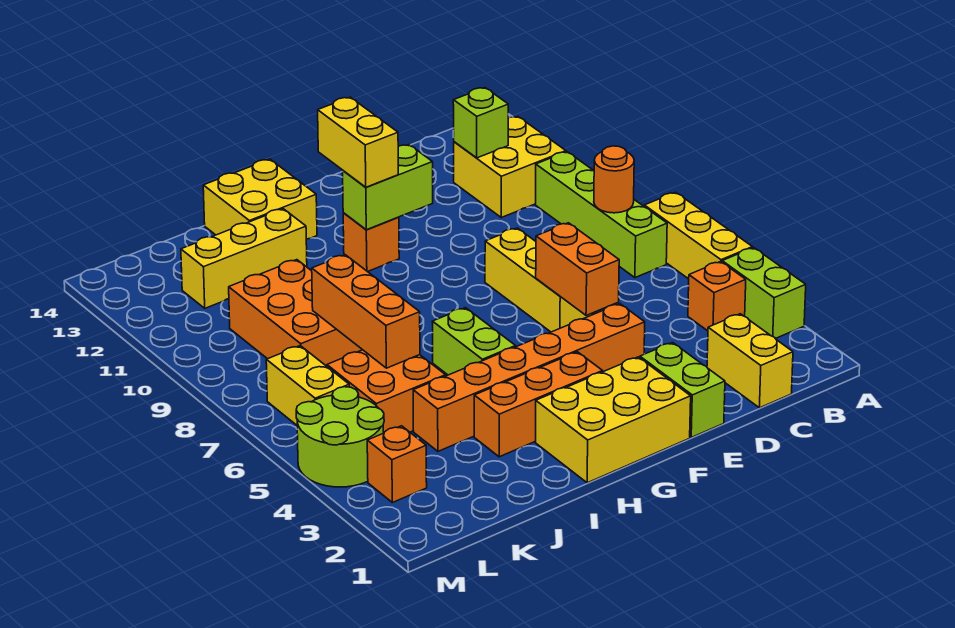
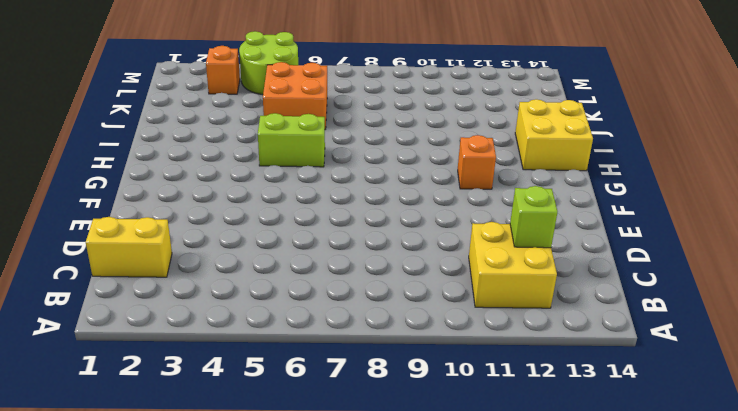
none -> lime 1x2 brick [722,248,806,339]
none -> yellow 1x3 brick [644,192,752,279]
none -> orange 1x1 brick [688,261,746,331]

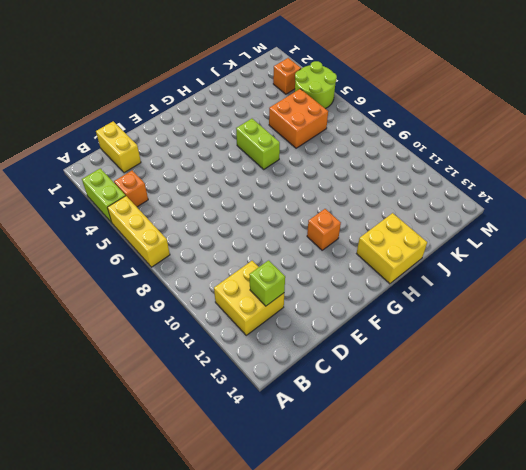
none -> lime 1x4 brick [536,152,667,278]
none -> lime 1x2 brick [640,343,725,437]
none -> orange 1x6 brick [413,304,645,451]

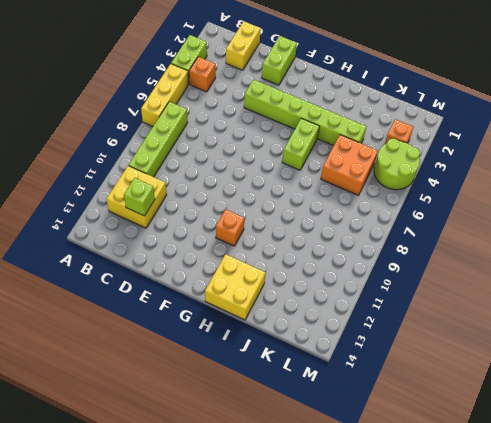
lime 1x6 brick [244,79,367,146] -> orange 1x6 brick [413,304,645,451]
none -> yellow 1x3 brick [485,228,592,332]
none -> yellow 2x3 brick [535,357,691,483]
none -> orange 1x3 brick [474,352,603,457]

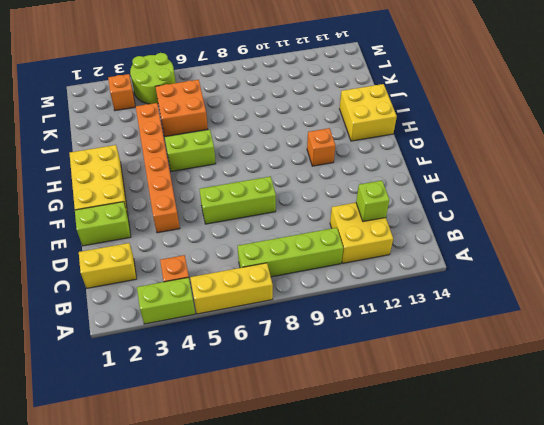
lime 1x3 brick [199,176,276,224] -> yellow 1x3 brick [485,228,592,332]
none -> orange 1x3 brick [474,352,603,457]
none -> yellow 1x3 brick [181,209,307,308]
none -> orange 2x3 brick [229,260,362,366]

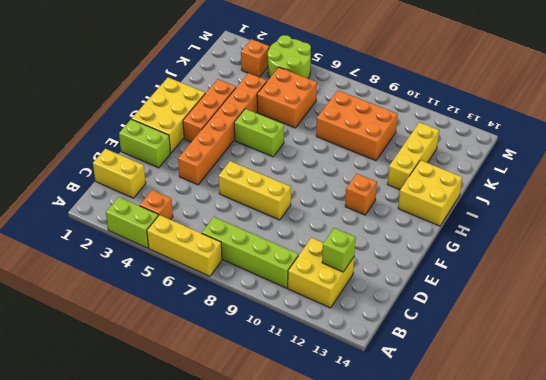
none -> yellow 1x2 brick [266,346,349,425]
none -> orange 1x1 round brick [594,146,634,213]
none -> orange 1x2 brick [536,223,619,316]

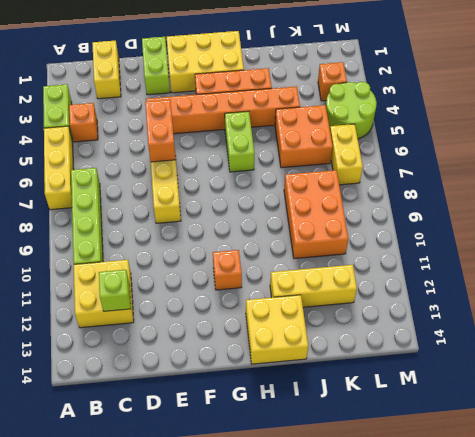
none -> orange 1x1 round brick [594,146,634,213]
none -> lime 1x2 brick [343,145,433,230]
none -> orange 1x3 brick [312,255,420,368]

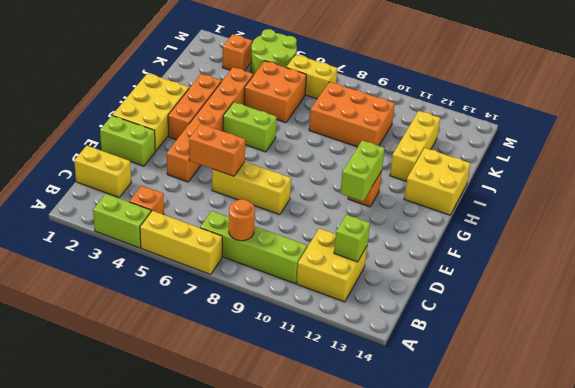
none -> orange 1x3 brick [312,255,420,368]
none -> yellow 1x2 brick [318,97,398,187]

